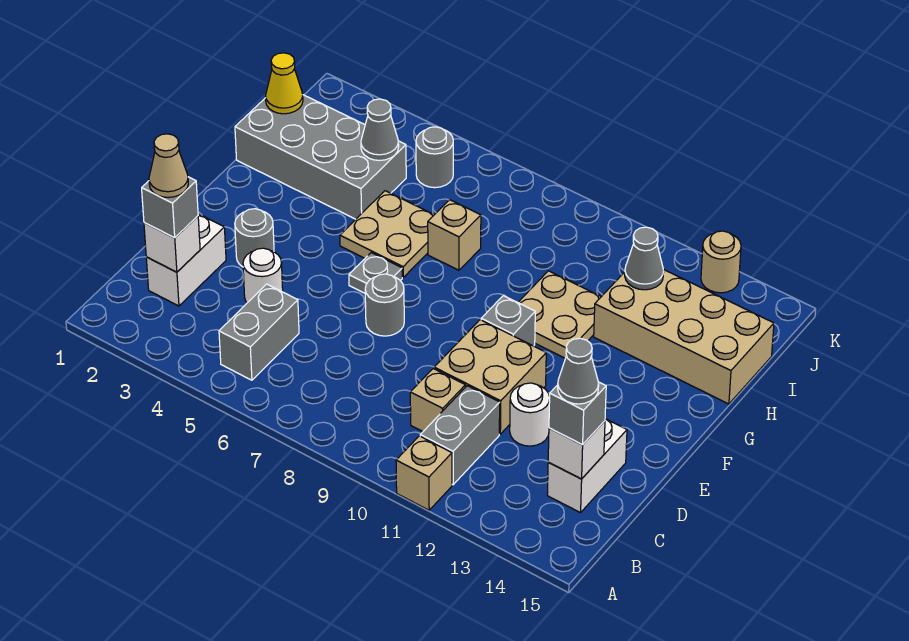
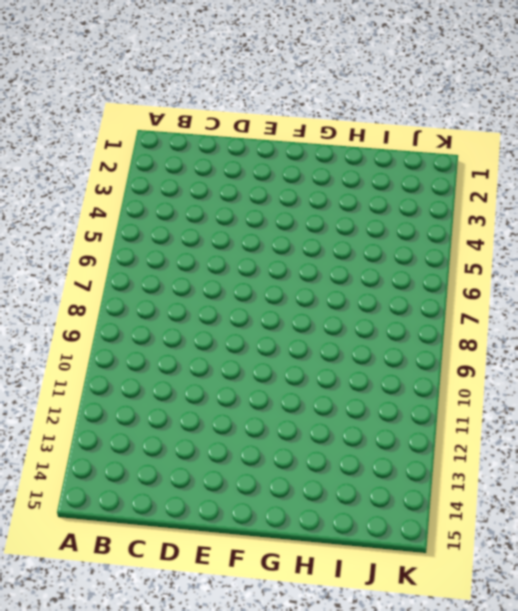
none -> tan 1x1 brick [396,436,452,510]
none -> grey 1x2 brick [219,284,299,380]
none -> grey 1x2 brick [420,386,500,485]

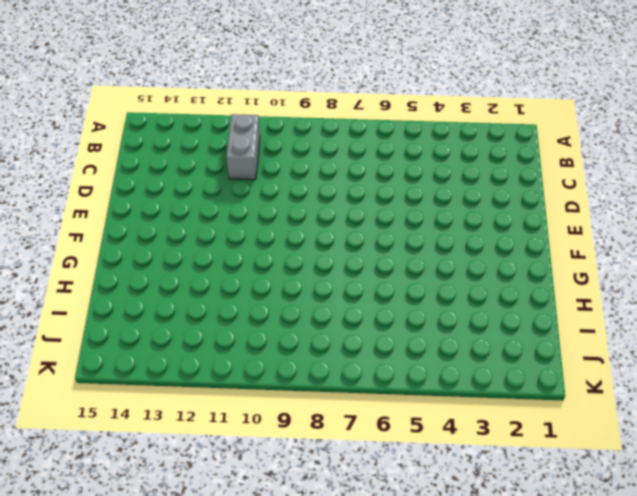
none -> tan 1x1 brick [396,436,452,510]
none -> grey 1x2 brick [219,284,299,380]
none -> white 1x2 brick [146,214,226,306]

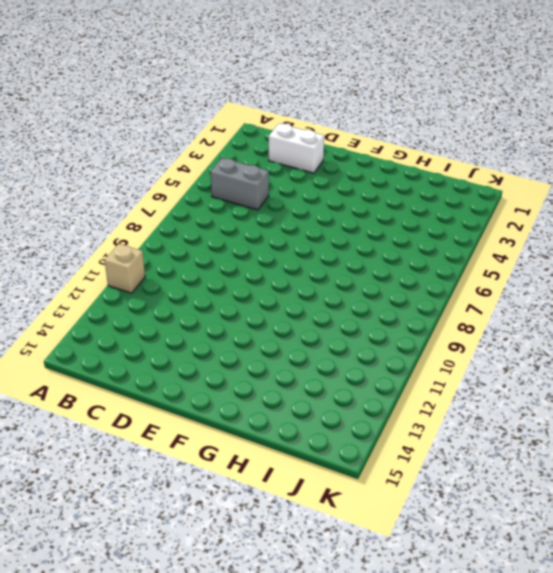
none -> grey 1x2 brick [420,386,500,485]
none -> tan 1x1 brick [410,369,465,431]
none -> white 1x2 brick [547,419,627,513]

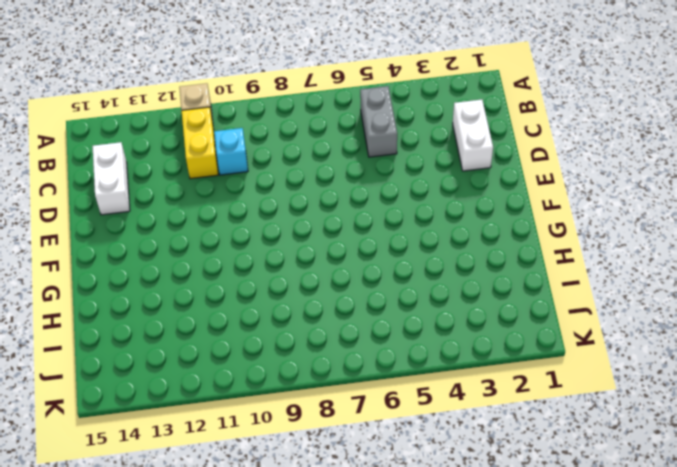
yellow 1x2 brick [182,107,218,179] -> grey 1x2 brick [420,386,500,485]
cyan 1x1 brick [214,128,248,175] -> tan 1x1 brick [410,369,465,431]
none -> white 1x1 round brick [243,248,283,303]
none -> tan 2x2 brick [434,320,546,434]
none -> white 1x1 round brick [510,383,550,446]

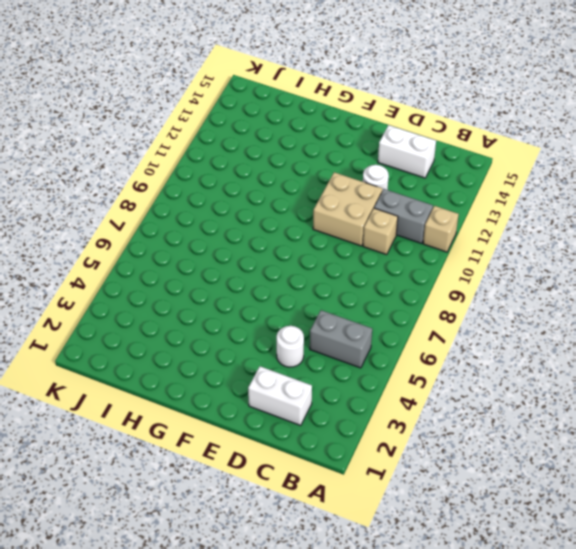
none -> grey 1x1 round brick [235,209,274,267]
none -> grey 1x1 round brick [365,274,404,336]
none -> grey 1x1 plate [349,253,402,293]

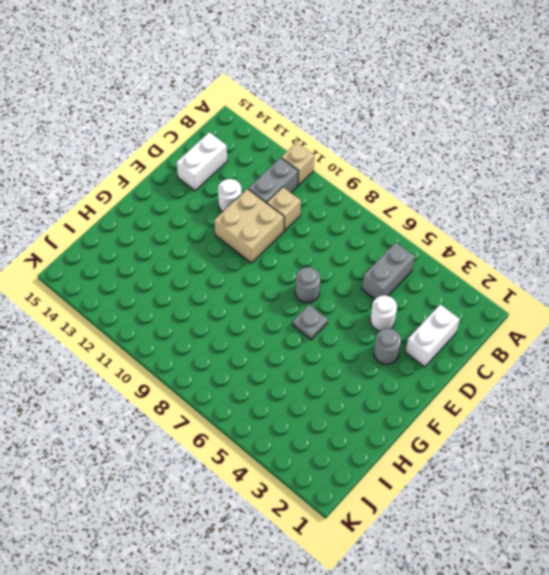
none -> grey 1x1 brick [481,296,535,346]
none -> tan 2x2 plate [340,191,434,277]
none -> tan 2x2 plate [518,271,601,358]

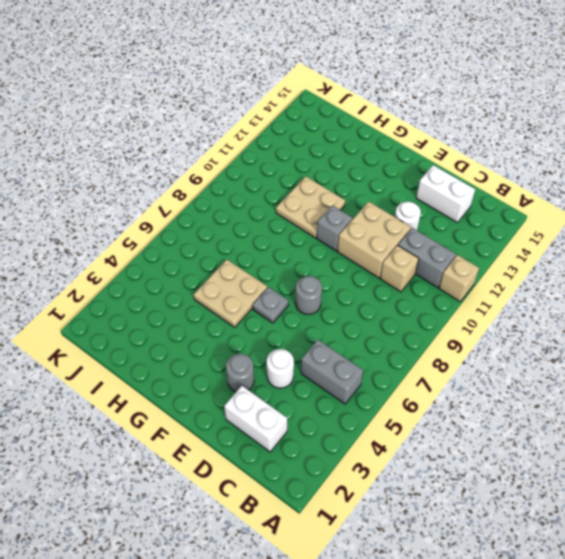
none -> grey 2x4 brick [235,95,406,219]
none -> tan 1x1 brick [428,200,481,270]
none -> tan 2x4 brick [594,270,774,404]

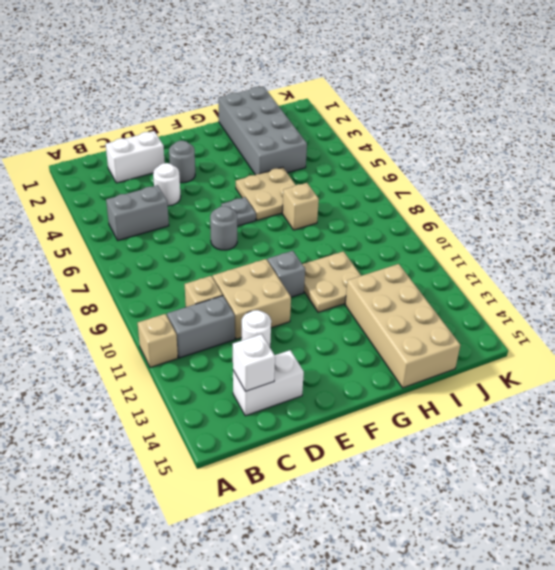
none -> grey 1x1 round brick [416,127,453,188]
none -> tan 1x1 round brick [701,231,741,293]
none -> white 1x1 brick [144,216,200,272]

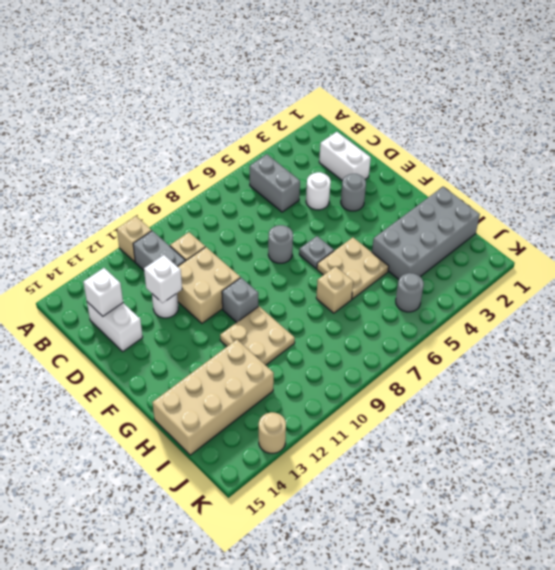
white 1x1 brick [144,255,182,303] -> white 1x1 brick moved to [144,216,200,272]
none -> yellow 1x1 cone [266,53,303,114]
none -> grey 1x1 cone [361,99,399,160]
none -> grey 1x1 cone [625,227,664,290]

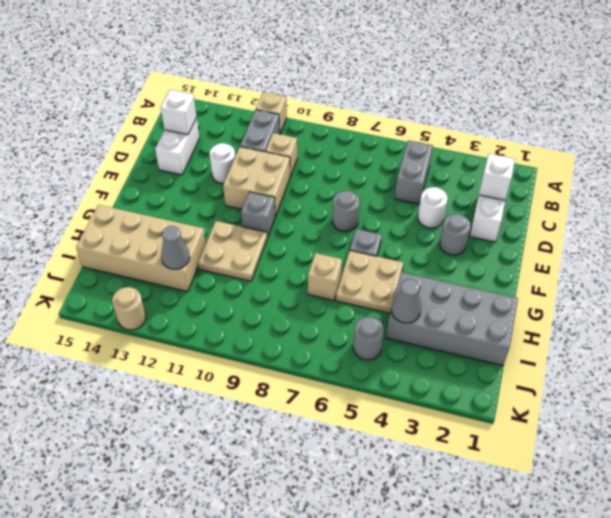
none -> yellow 1x1 cone [266,53,303,114]
none -> grey 1x1 brick [142,177,198,238]
none -> grey 1x1 brick [549,382,606,445]

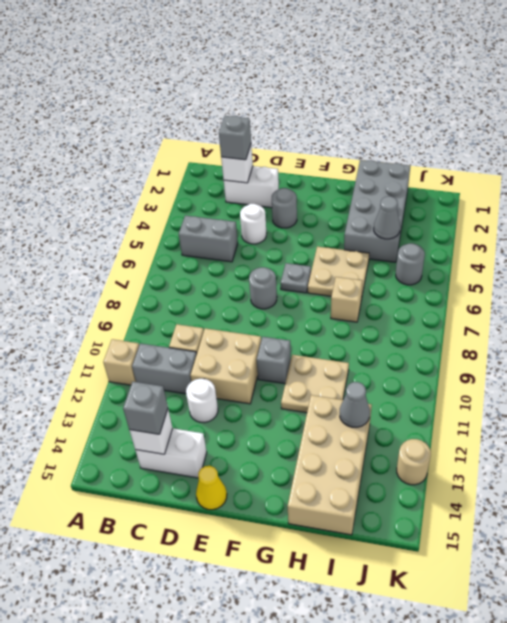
yellow 1x1 cone [196,466,227,510] -> yellow 1x1 cone moved to [266,53,303,114]
none -> tan 1x1 cone [149,134,188,198]
none -> grey 1x1 cone [558,338,599,404]

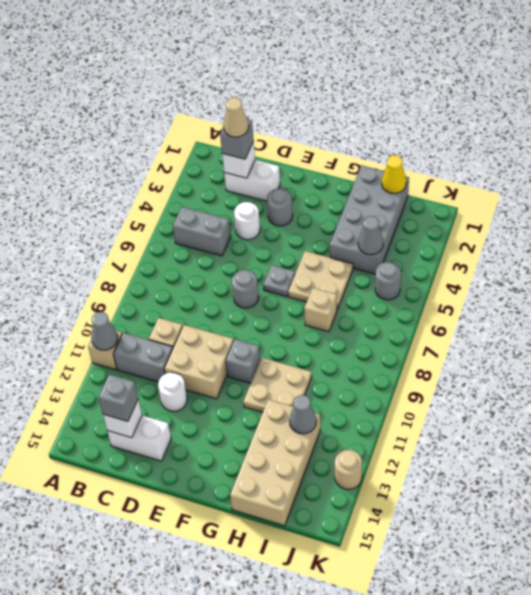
grey 1x1 cone [91,312,118,350] -> grey 1x1 cone moved to [558,338,599,404]

